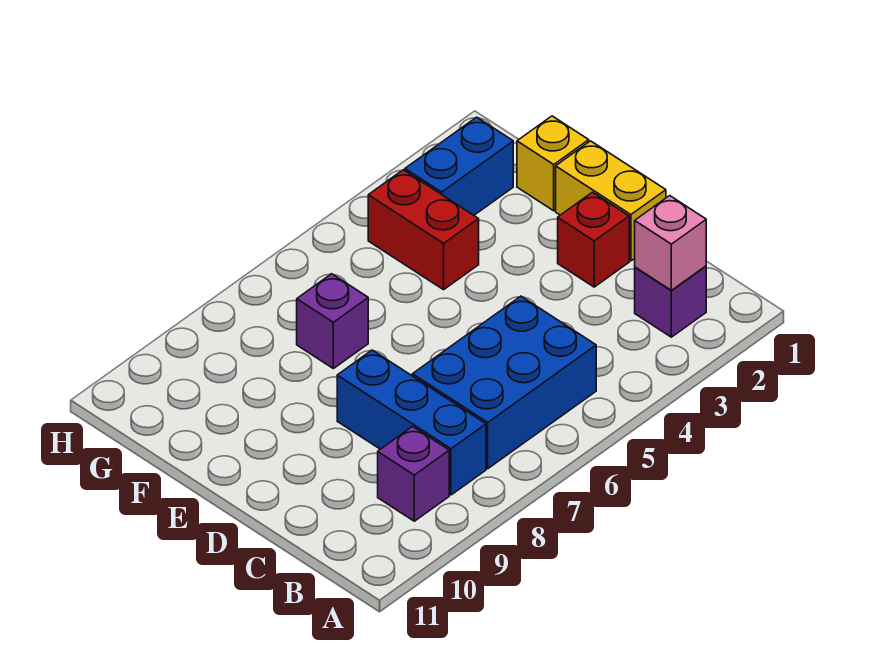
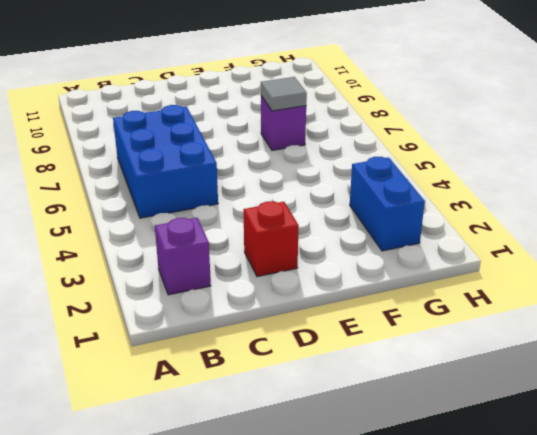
grey 1x1 tile [261,77,307,111] -> none
none -> blue 1x3 brick [337,350,486,495]
none -> purple 1x1 brick [378,426,449,521]

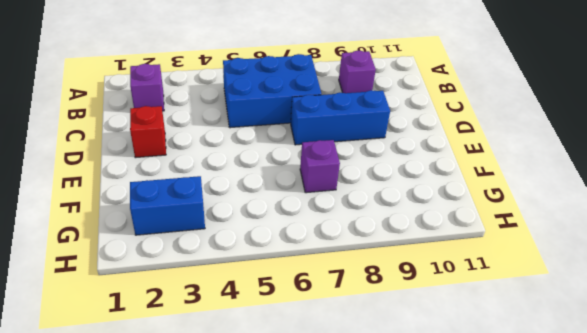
blue 1x3 brick [291,90,390,145] -> blue 1x3 brick turned to [337,350,486,495]
none -> yellow 1x2 brick [556,141,666,261]
none -> yellow 1x1 brick [517,116,589,211]

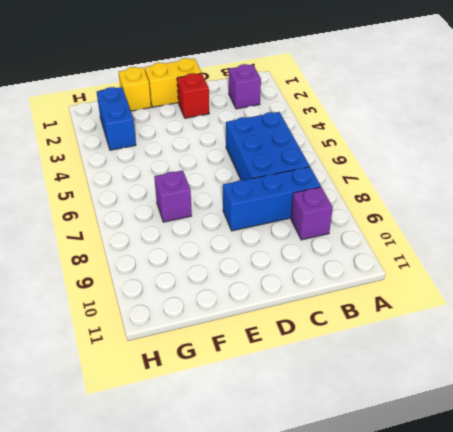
none -> red 1x2 brick [368,170,479,290]
none -> pink 1x1 brick [635,196,706,290]

